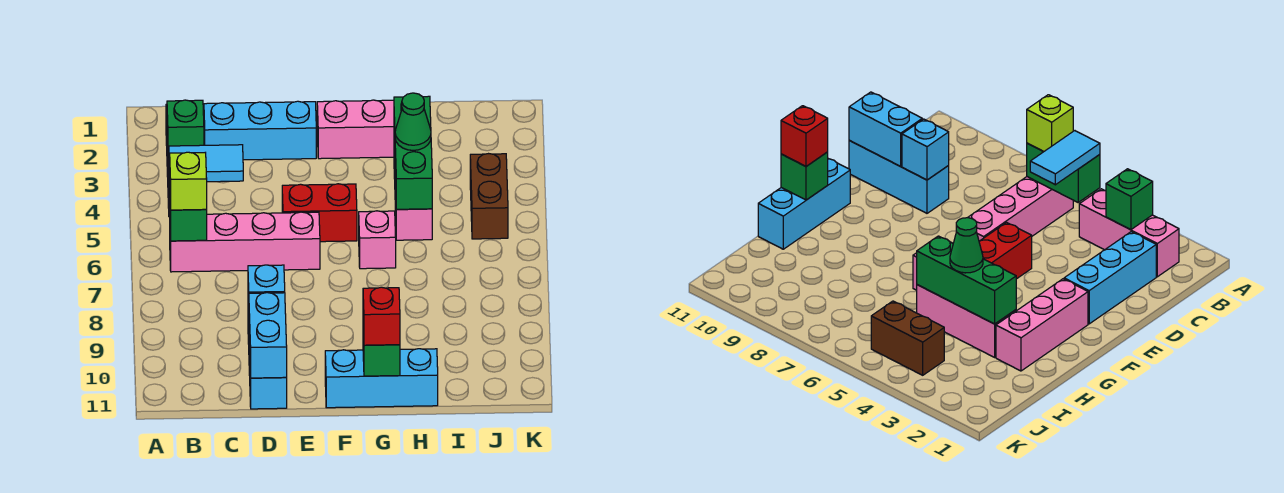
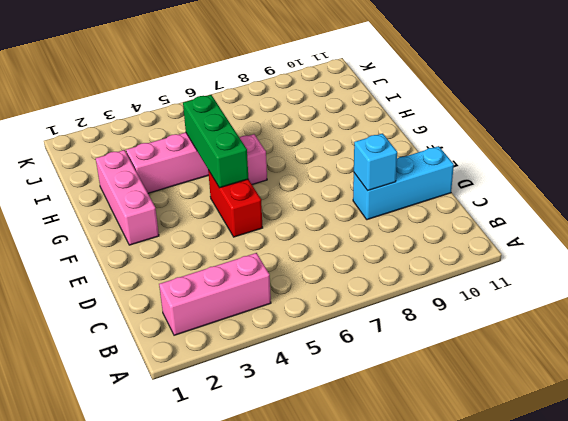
green 1x3 brick [183,95,248,188] -> green 1x3 brick turned to [394,96,432,209]
none -> pink 1x4 brick [170,212,320,272]
none -> cyan 1x3 brick [204,101,316,160]
none -> cyan 1x3 brick [325,349,438,408]

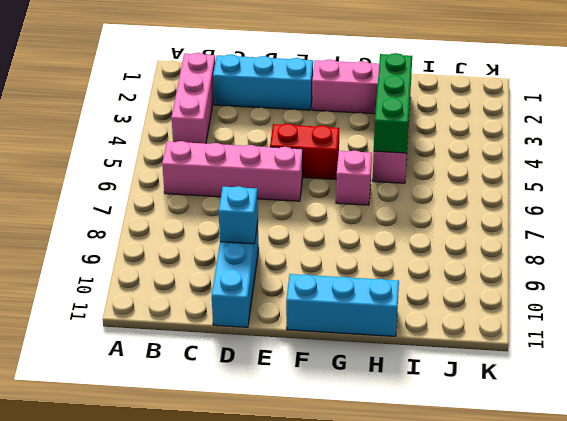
none -> brown 1x2 brick [470,154,508,239]
none -> green 1x1 brick [167,100,204,158]
none -> green 1x2 brick [169,178,207,241]

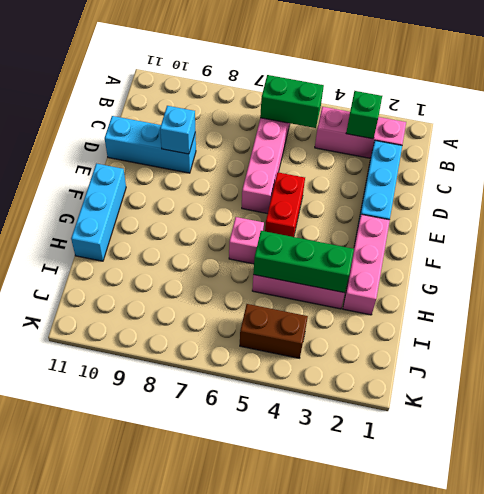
none -> cyan 1x2 brick [249,293,287,378]
none -> green 1x1 brick [363,331,400,376]
none -> cyan 1x2 tile [169,145,243,182]

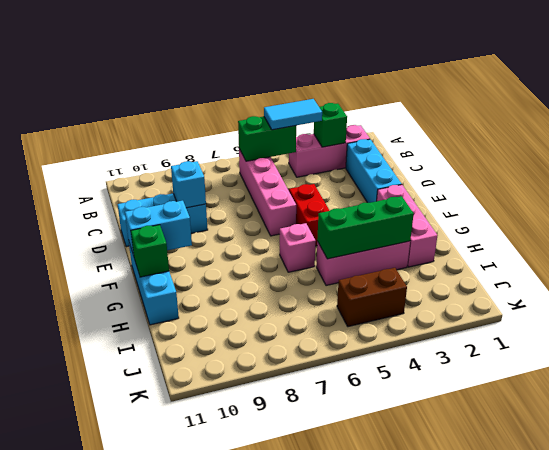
cyan 1x2 tile [264,99,322,130] -> cyan 1x2 tile turned to [169,145,243,182]
cyan 1x2 brick [125,201,192,256] -> cyan 1x2 brick moved to [249,293,287,378]
none -> lime 1x1 brick [169,152,207,210]
none -> red 1x1 brick [363,287,400,345]
none -> green 1x1 cone [395,93,431,150]

